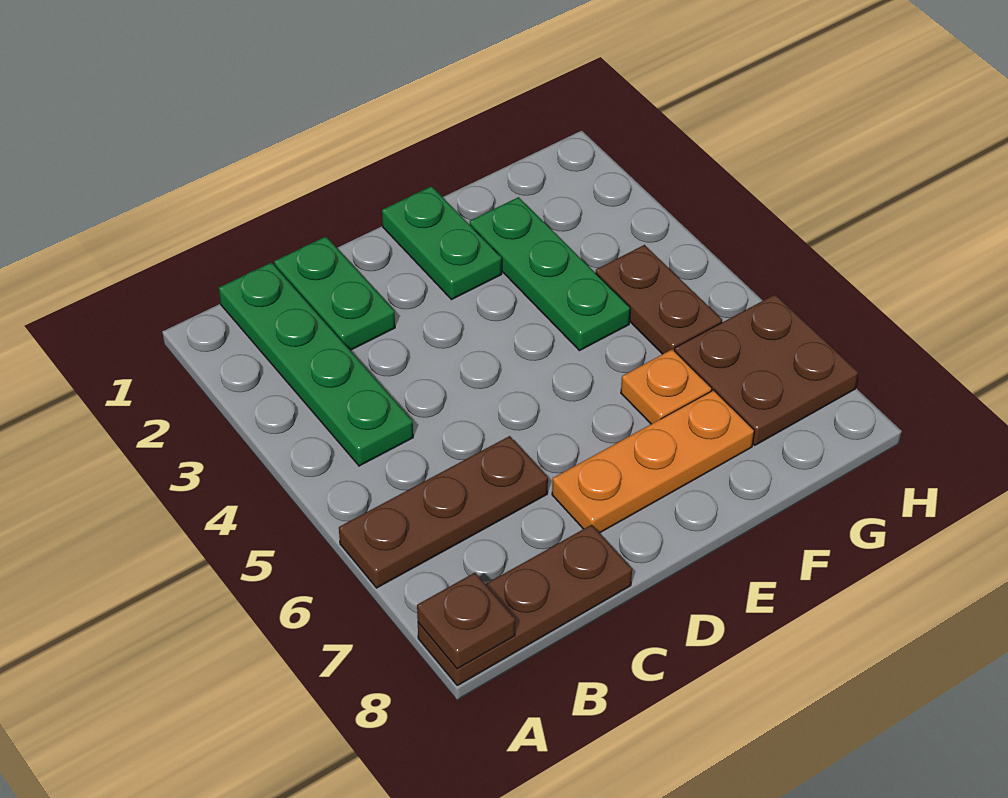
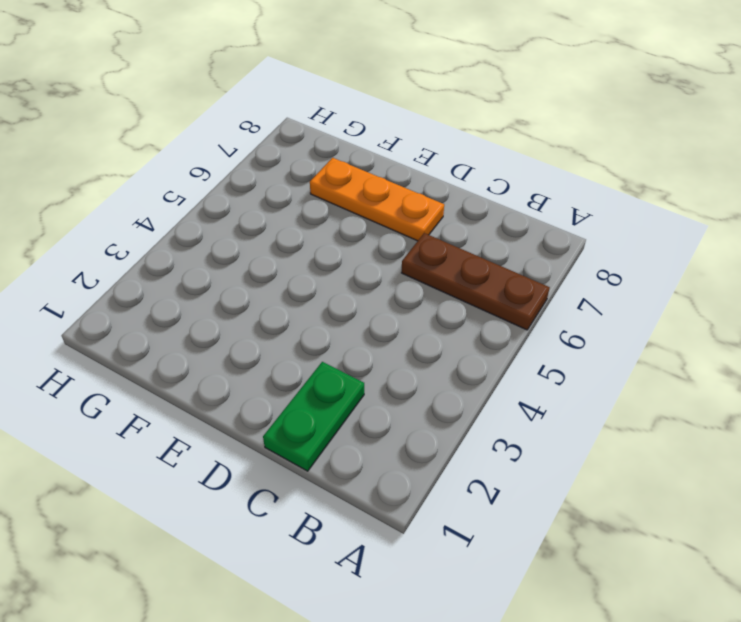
none -> brown 1x3 plate [418,525,632,686]
none -> green 1x4 plate [219,262,413,466]

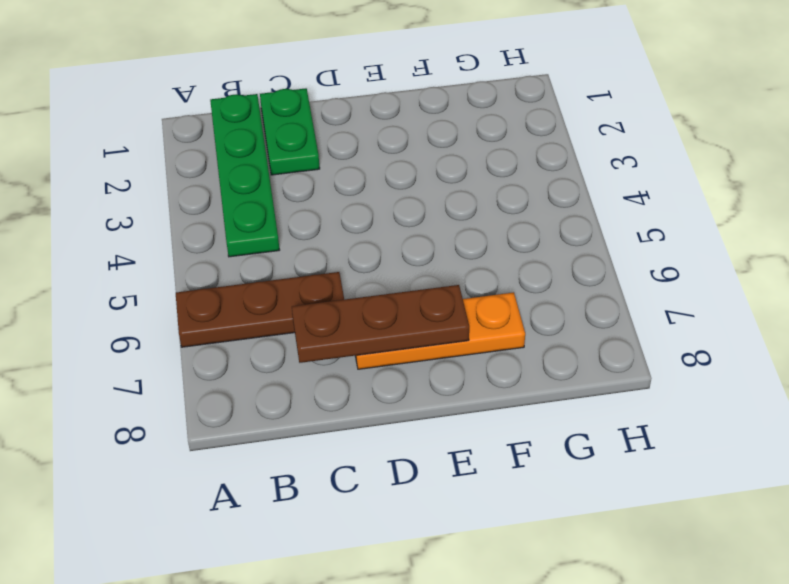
brown 1x3 plate [292,285,469,363] -> brown 1x3 plate moved to [418,525,632,686]
none -> green 1x2 plate [382,186,502,300]
none -> green 1x3 plate [470,197,630,351]

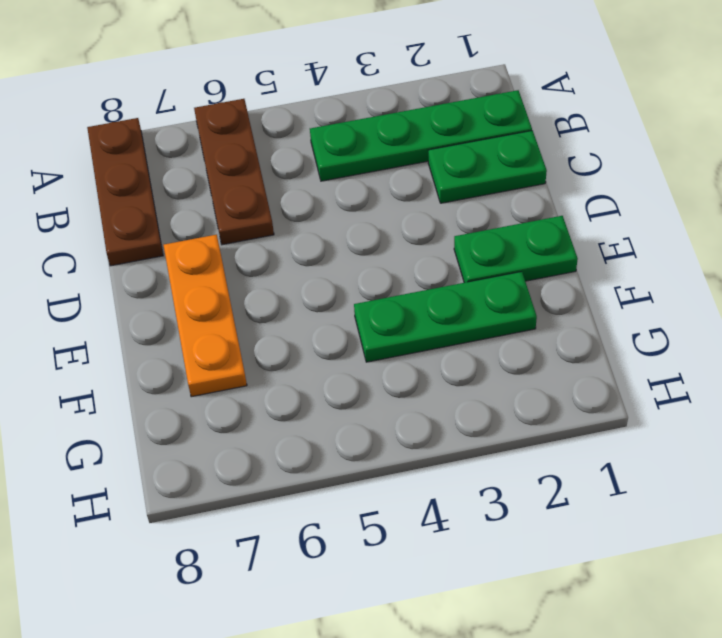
none -> orange 1x1 plate [621,349,712,424]
none -> brown 1x2 plate [596,245,722,354]

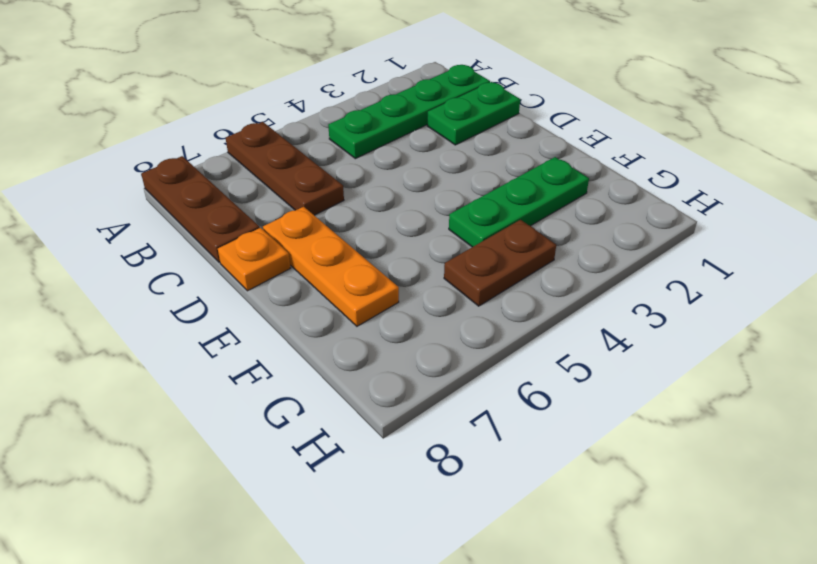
orange 1x1 plate [218,228,290,291] -> orange 1x1 plate moved to [621,349,712,424]
none -> green 1x2 plate [382,186,502,300]
none -> brown 2x2 plate [675,295,858,445]

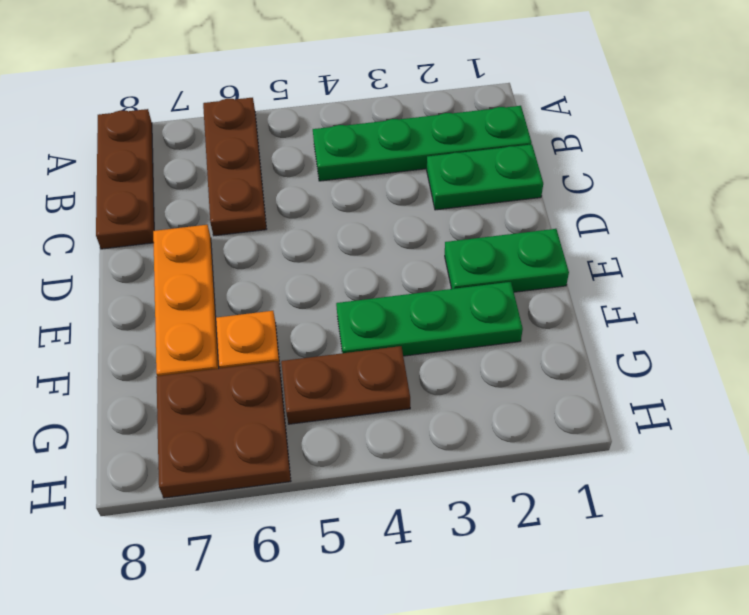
none -> brown 1x1 plate [417,573,515,669]

